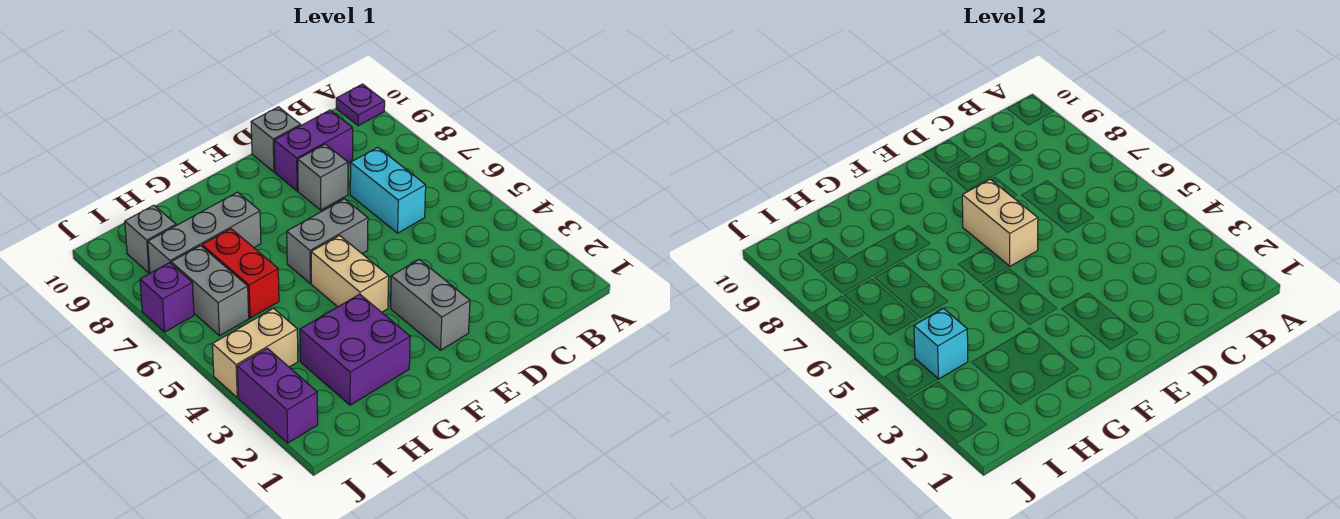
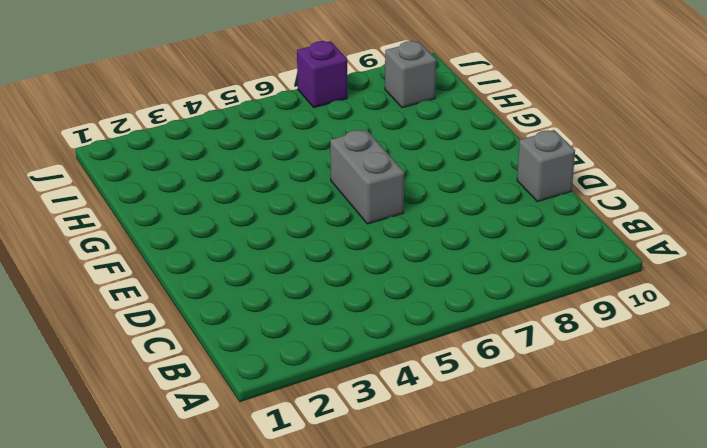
none -> purple 1x1 plate [336,84,385,126]
none -> cyan 1x2 brick [350,147,426,233]
none -> purple 1x2 brick [274,110,353,191]

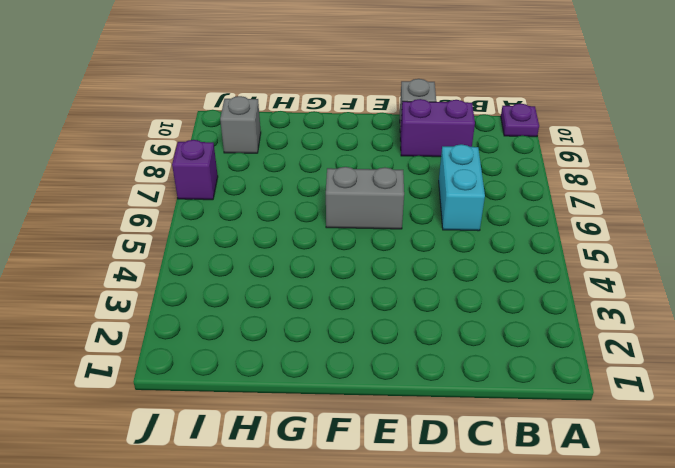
none -> grey 1x1 brick [298,144,348,210]
none -> grey 1x2 brick [391,259,470,350]
none -> tan 1x2 brick [311,236,389,312]

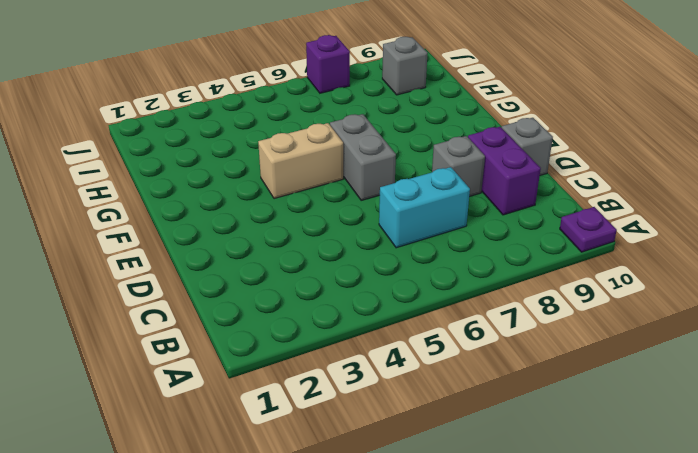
none -> grey 1x2 brick [391,259,470,350]
none -> purple 2x2 brick [300,294,410,405]
none -> grey 1x3 brick [148,192,261,273]

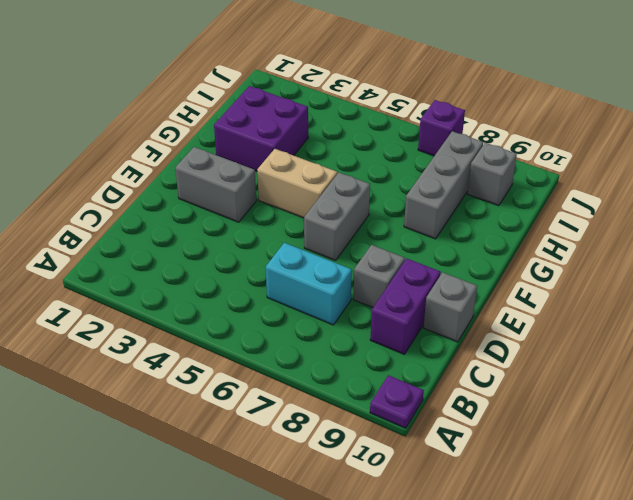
none -> red 1x2 brick [202,229,279,318]
none -> tan 1x2 brick [212,308,298,397]
none -> grey 1x2 brick [171,246,249,336]

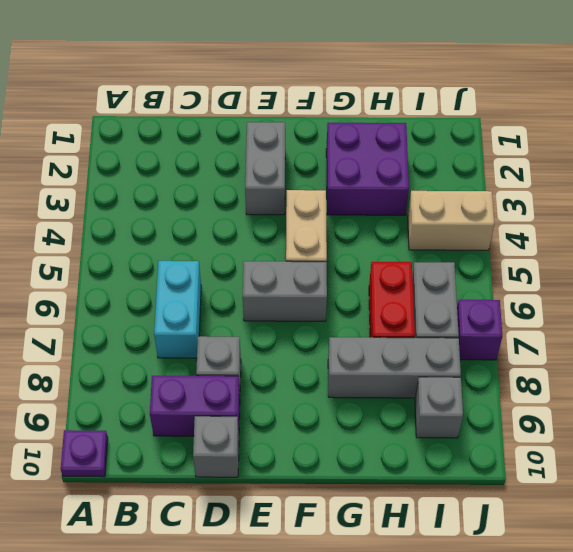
none -> purple 1x2 brick [237,348,318,443]
none -> tan 1x2 brick [962,179,1038,266]
none -> cyan 1x1 brick [914,308,968,379]

